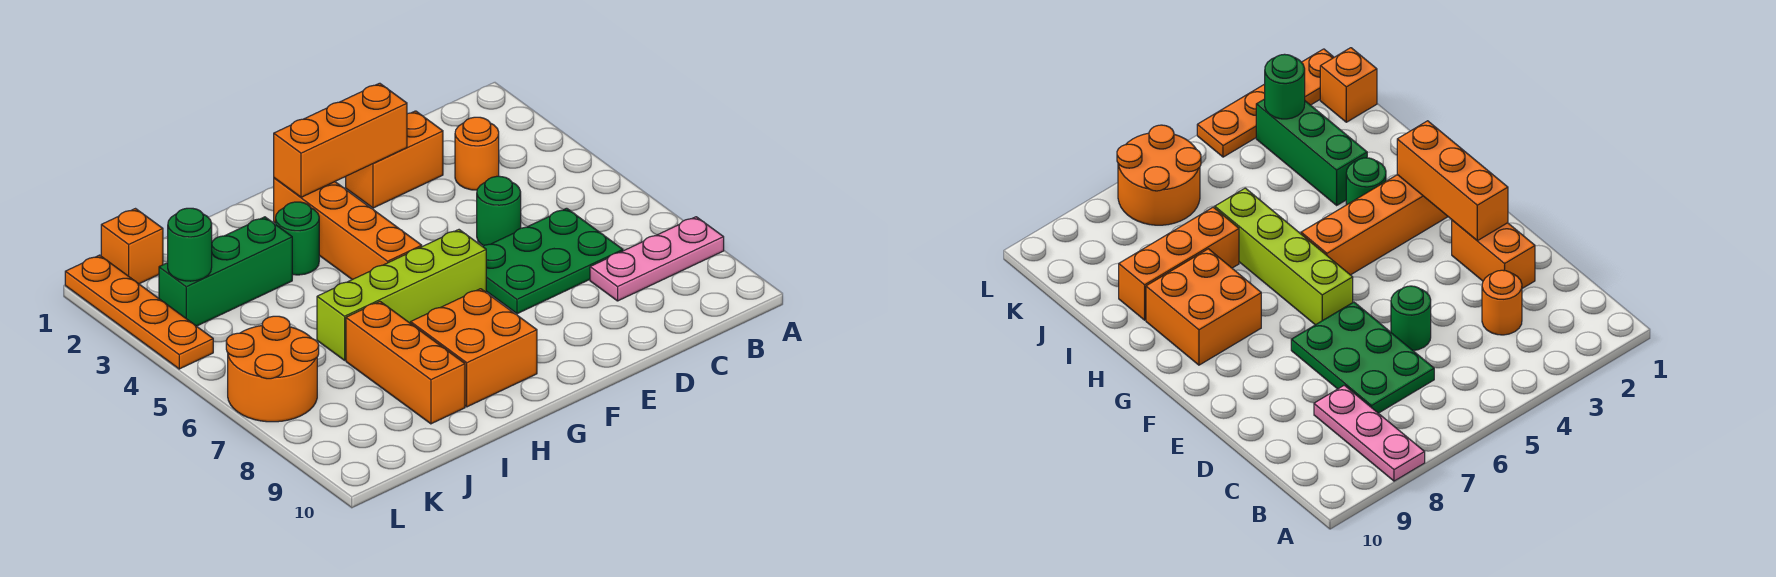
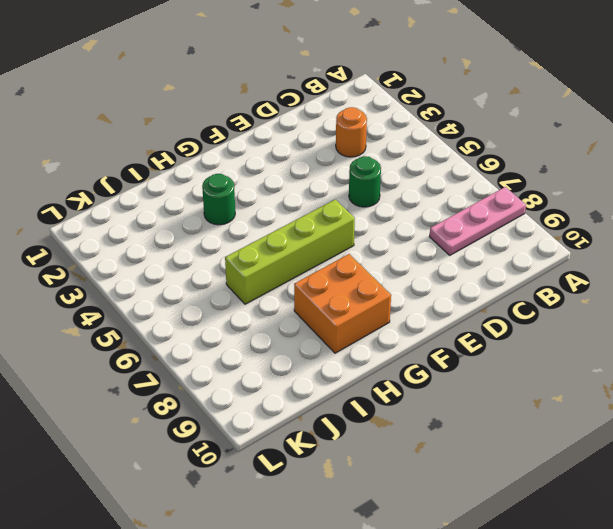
none -> green 2x3 plate [483,208,623,314]
none -> orange 1x2 brick [346,111,443,208]
none -> orange 1x4 brick [274,178,422,280]

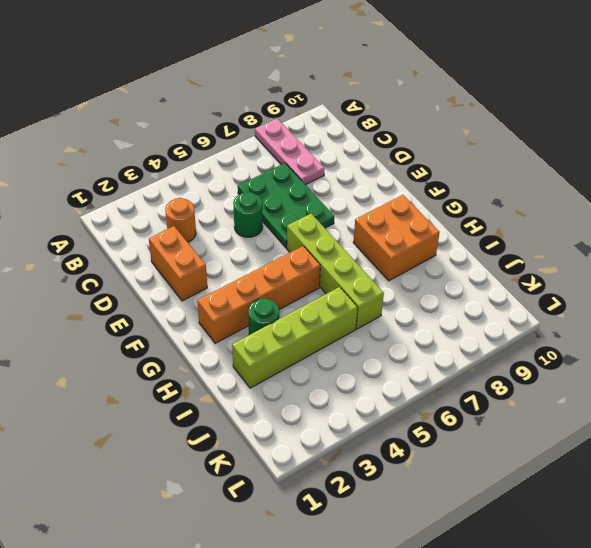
lime 1x4 brick [232,287,358,388] -> green 1x3 brick [159,217,292,326]
none -> orange 1x3 brick [346,302,465,424]
none -> orange 1x1 brick [101,209,163,284]
none -> orange 2x2 round brick [226,316,319,422]

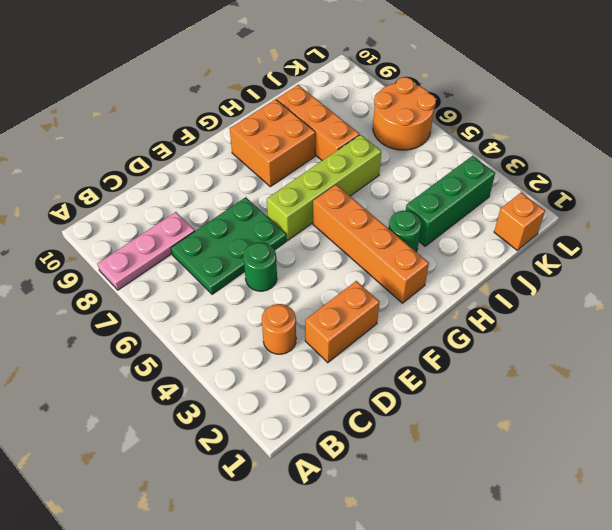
none -> orange 1x4 plate [65,255,213,369]
none -> orange 1x3 brick [274,83,407,197]
none -> green 1x1 round brick [168,208,212,281]

